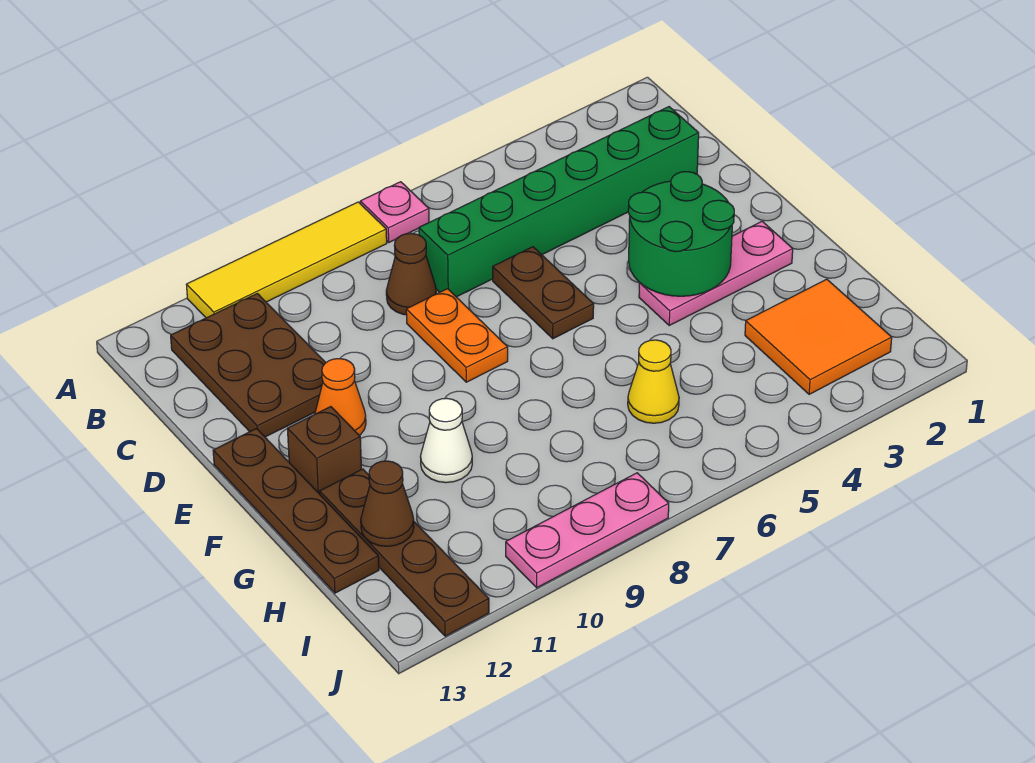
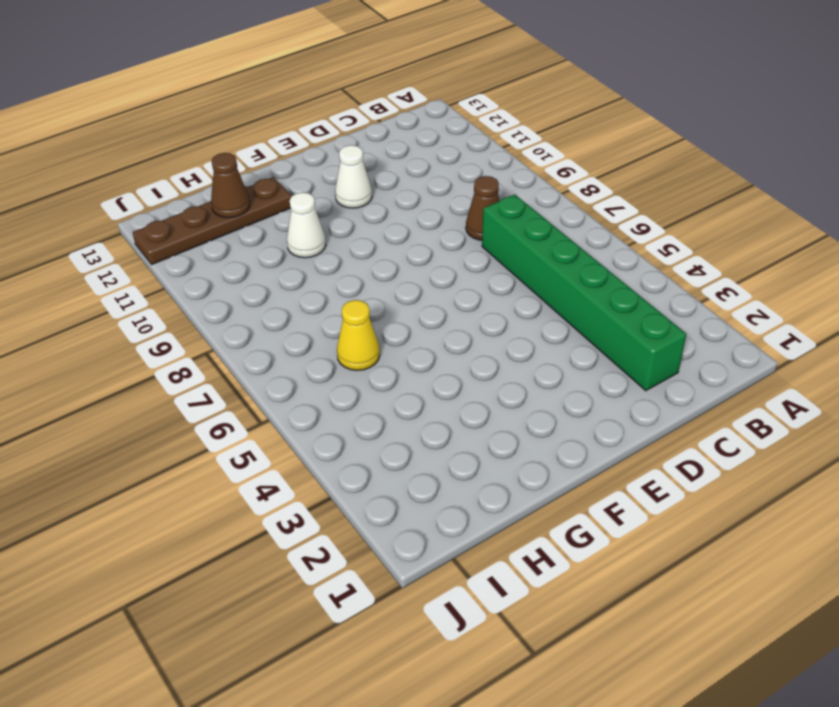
white 1x1 cone [335,145,372,208] -> orange 1x1 cone [315,359,366,435]
none -> pink 1x1 plate [360,182,429,242]
none -> yellow 1x4 tile [186,202,387,318]
none -> brown 2x3 plate [171,293,326,437]

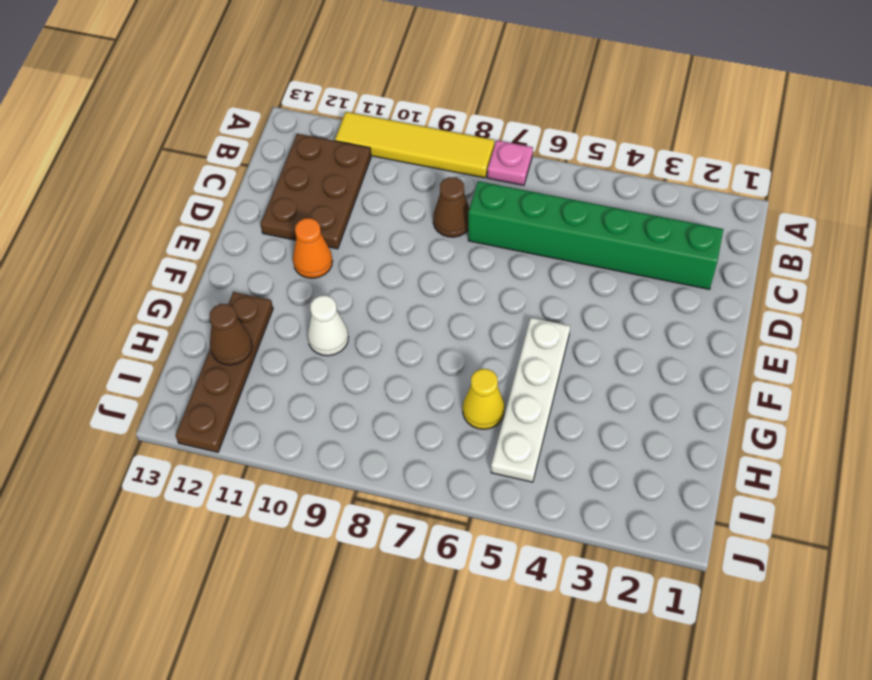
white 1x4 plate [491,318,570,482] -> none
none -> brown 1x2 plate [493,247,594,339]
none -> orange 1x2 plate [406,289,508,382]
none -> brown 1x4 plate [213,429,379,593]

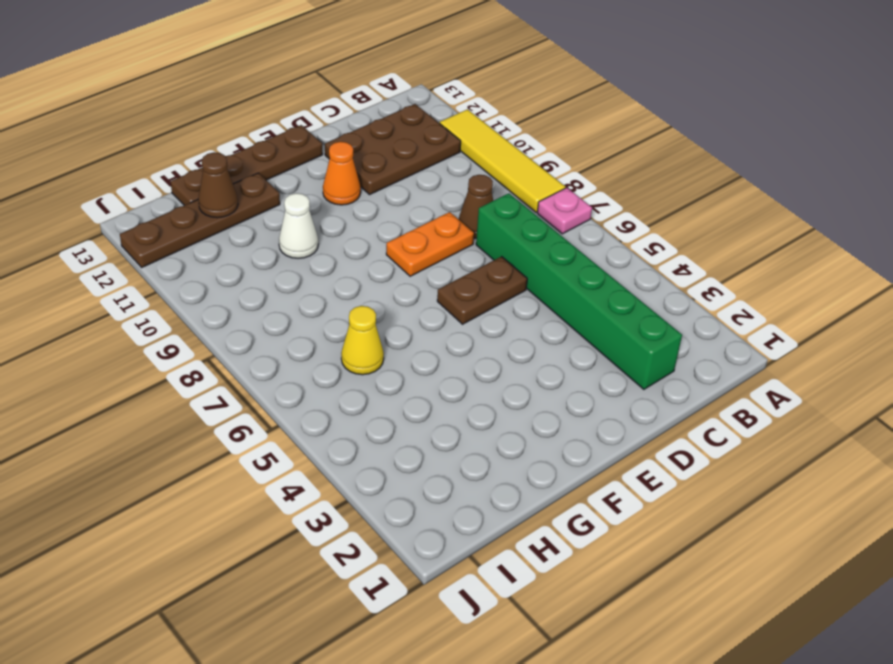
none -> pink 1x3 plate [639,221,793,325]
none -> brown 1x1 brick [287,407,361,494]
none -> orange 2x2 tile [745,279,892,394]

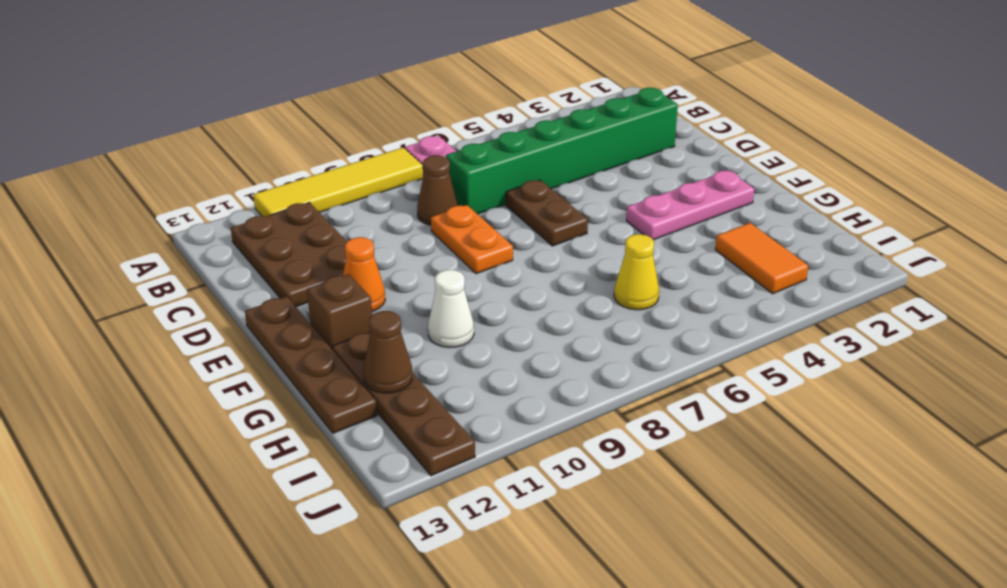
orange 1x2 tile [715,223,808,294] -> orange 2x2 tile [745,279,892,394]
none -> pink 1x3 plate [506,473,669,588]
none -> green 2x2 round brick [628,172,734,296]

